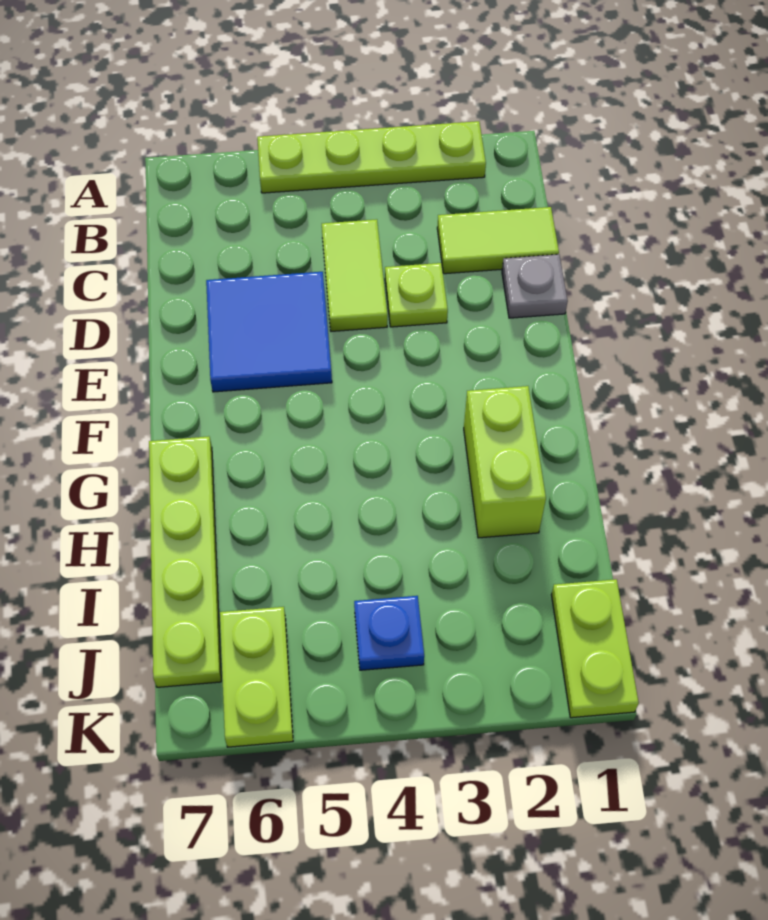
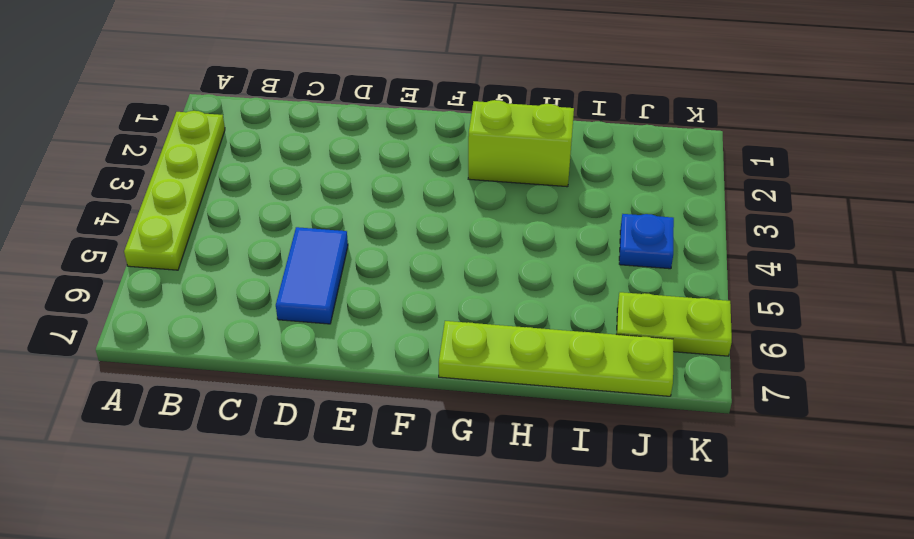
blue 1x2 tile [276,227,348,324] -> blue 2x2 tile [206,272,332,392]
none -> lime 1x2 tile [437,207,559,274]
none -> lime 1x2 tile [322,219,387,331]

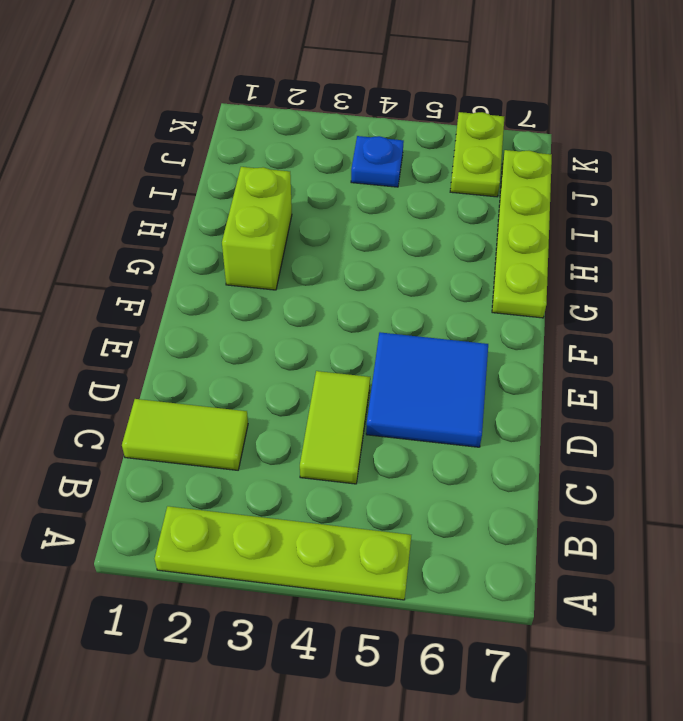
none -> grey 1x1 plate [502,254,568,318]
none -> lime 1x1 plate [385,263,448,327]

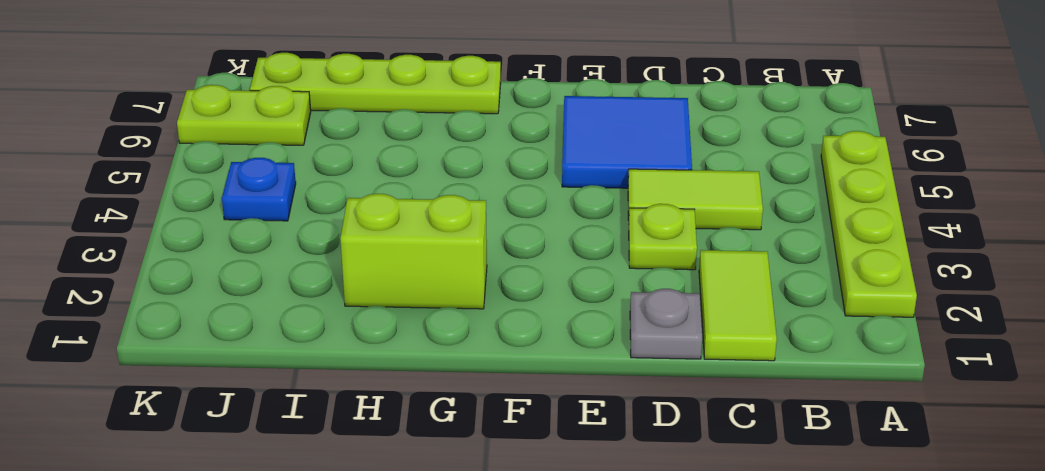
none -> lime 1x2 plate [551,579,639,718]

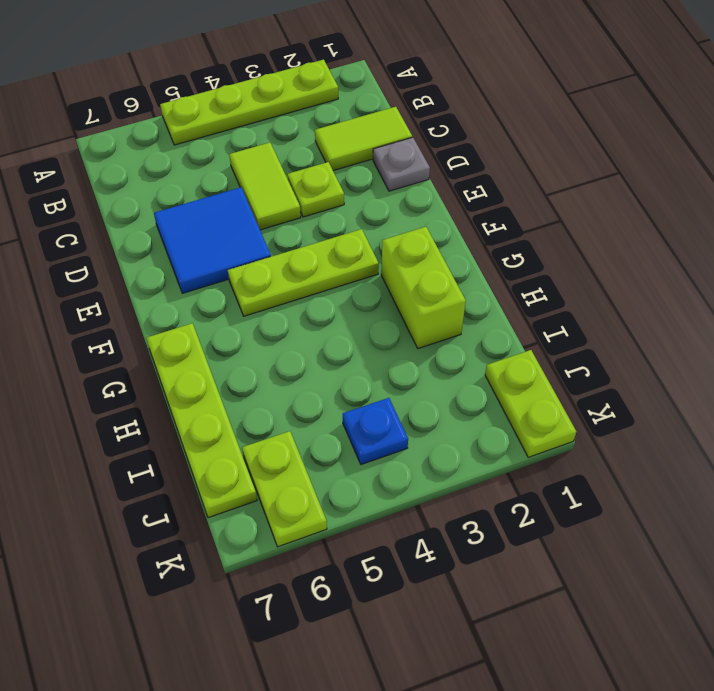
lime 1x3 plate [228,229,379,316] -> none

